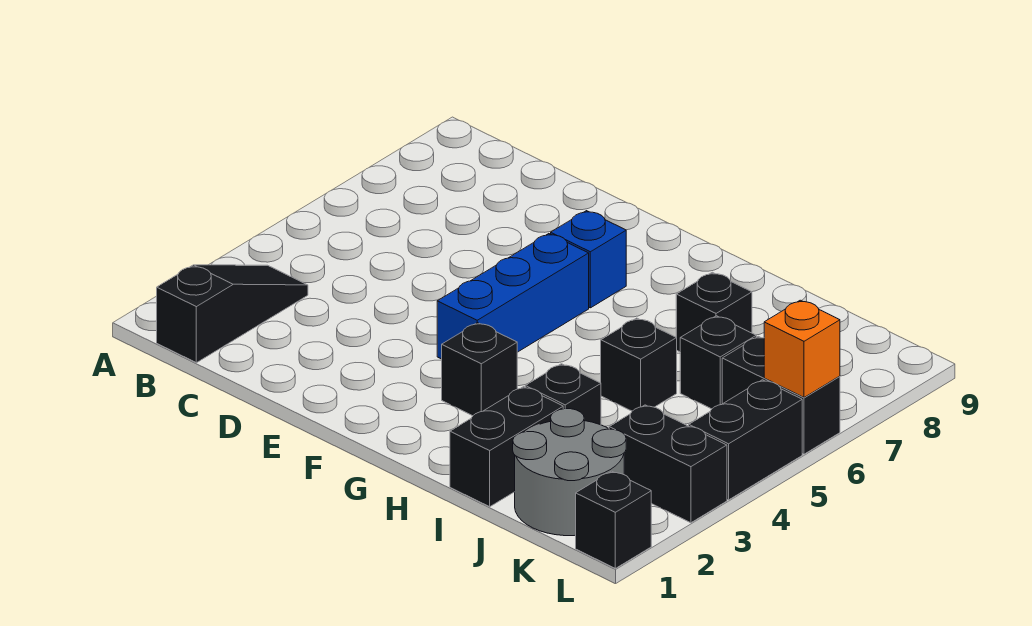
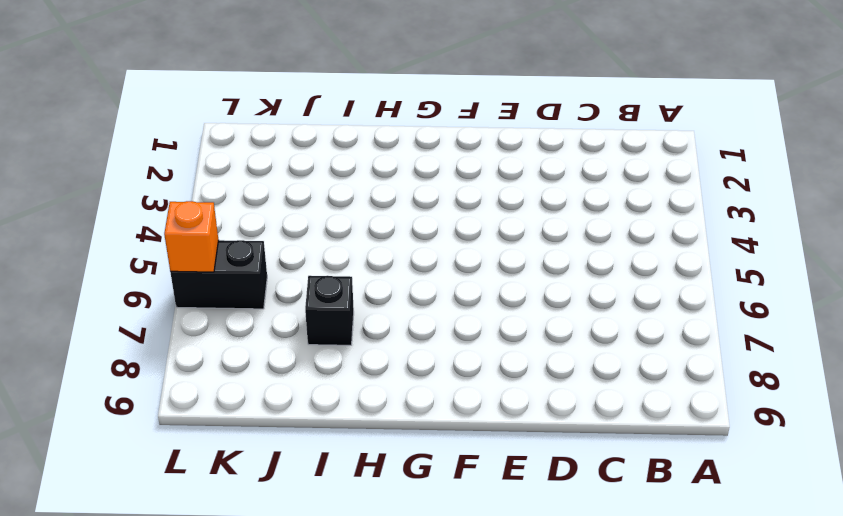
none -> black 1x3 slope [157,265,308,363]
none -> blue 1x3 brick [437,234,589,359]
none -> blue 1x1 brick [551,211,626,308]

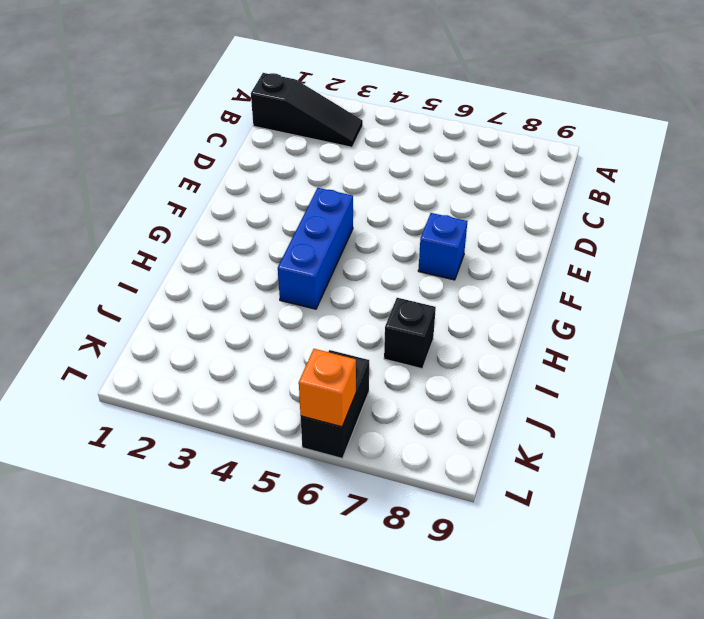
blue 1x3 brick [278,188,353,309] -> blue 1x3 brick turned to [437,234,589,359]
none -> black 1x1 brick [442,323,517,416]
none -> black 1x2 brick [450,387,563,507]
none -> black 1x1 brick [525,364,601,425]

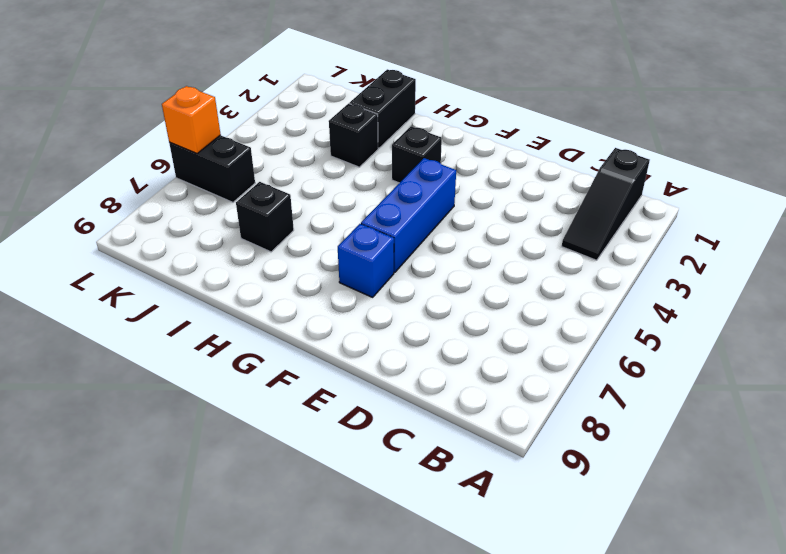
none -> black 1x1 brick [601,318,677,411]
none -> grey 2x2 round brick [513,409,626,536]
none -> black 1x1 brick [680,316,756,409]

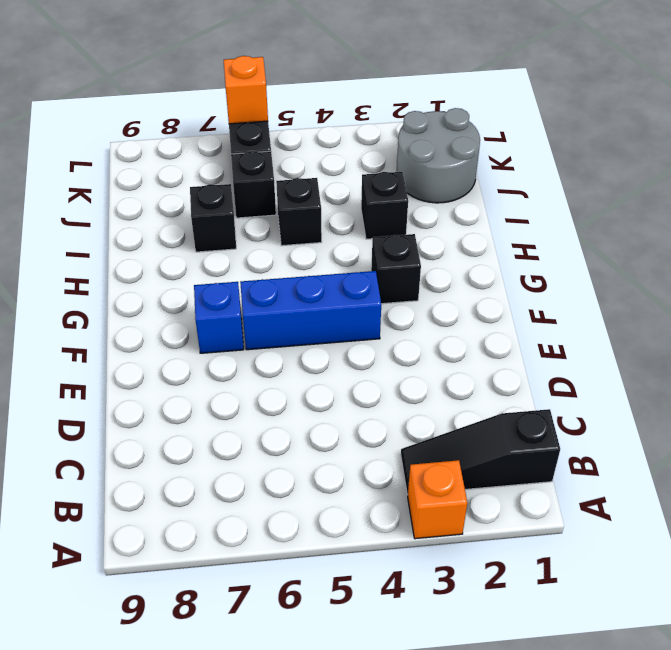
orange 1x1 brick [407,460,467,539] -> none
none -> black 1x2 brick [450,387,563,507]
none -> black 1x2 brick [609,405,727,523]
none -> black 1x1 brick [576,471,651,568]

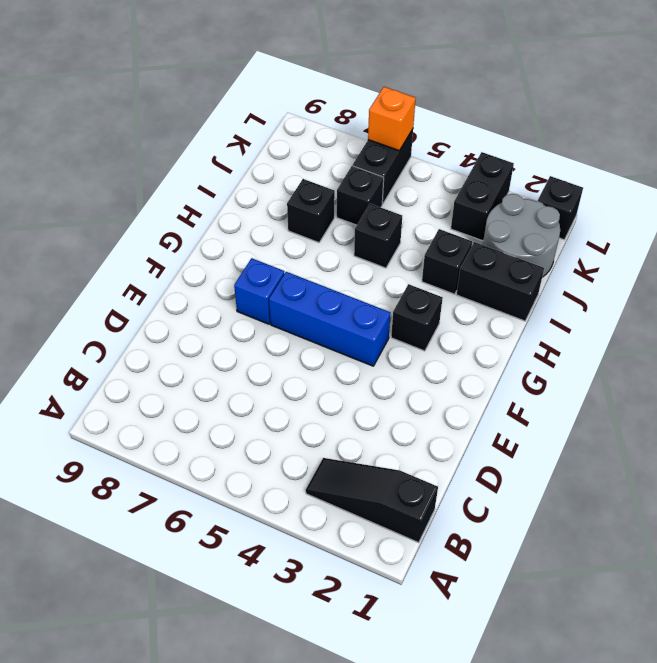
none -> black 1x2 brick [689,380,802,500]

